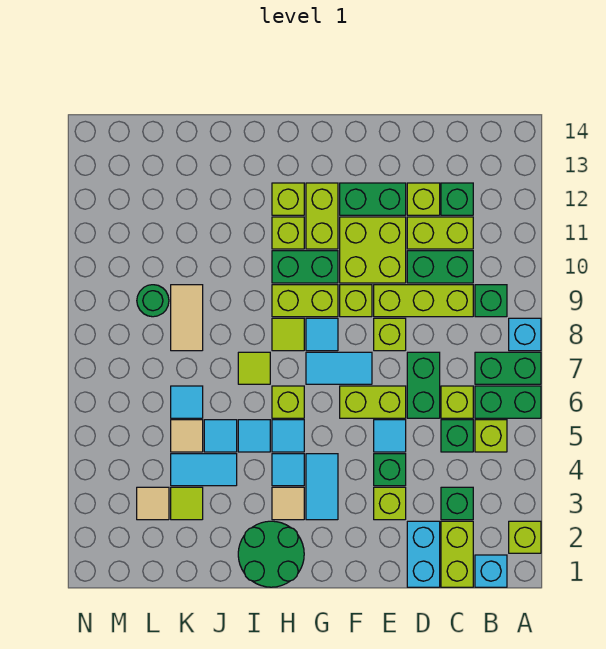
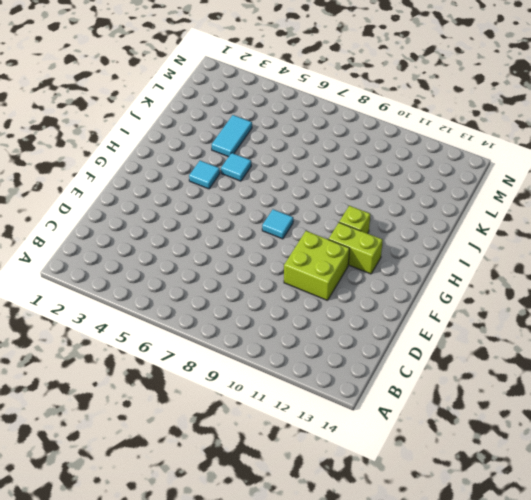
none -> lime 1x1 brick [509,521,541,553]
none -> green 1x2 brick [475,386,541,418]
none -> green 1x2 brick [475,352,541,384]
none -> cyan 1x1 brick [509,318,541,351]

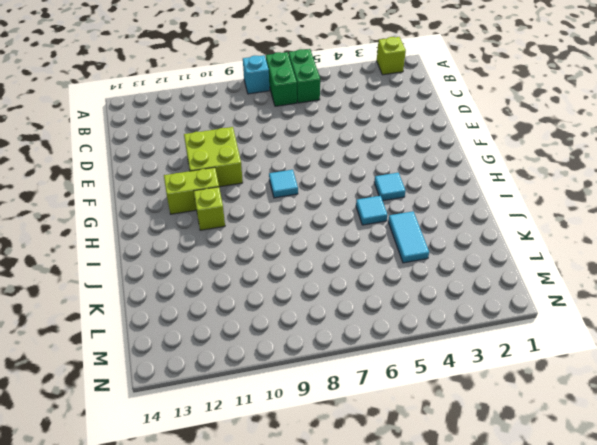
none -> cyan 1x1 brick [475,555,507,587]
none -> lime 1x1 brick [475,420,507,452]
none -> green 1x1 brick [475,285,507,317]
none -> lime 1x2 brick [441,521,473,587]

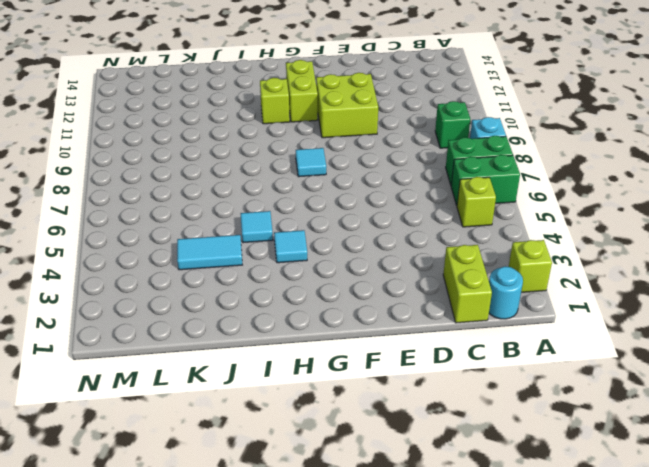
cyan 1x1 round brick [489,266,523,319] -> cyan 1x1 brick [475,555,507,587]
none -> green 1x1 brick [441,487,473,520]
none -> green 1x1 brick [441,420,473,452]
none -> lime 1x1 brick [441,386,473,418]
none -> lime 1x3 brick [374,285,473,317]

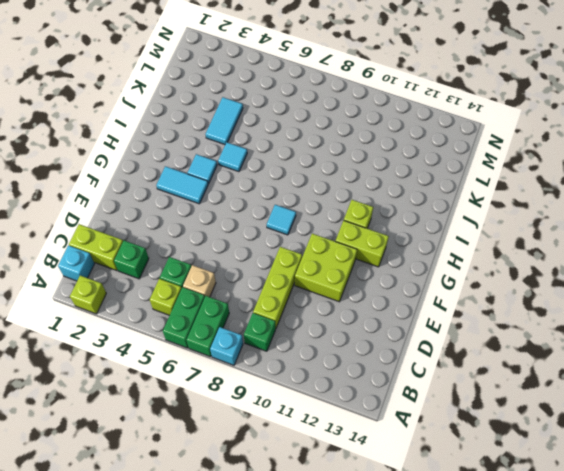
tan 1x1 brick [183,265,216,297] -> lime 1x1 brick [441,386,473,418]
none -> green 1x2 brick [407,251,473,283]
none -> lime 1x2 brick [407,217,473,249]
none -> green 1x1 brick [441,183,473,215]
none -> cyan 1x2 brick [407,521,440,587]

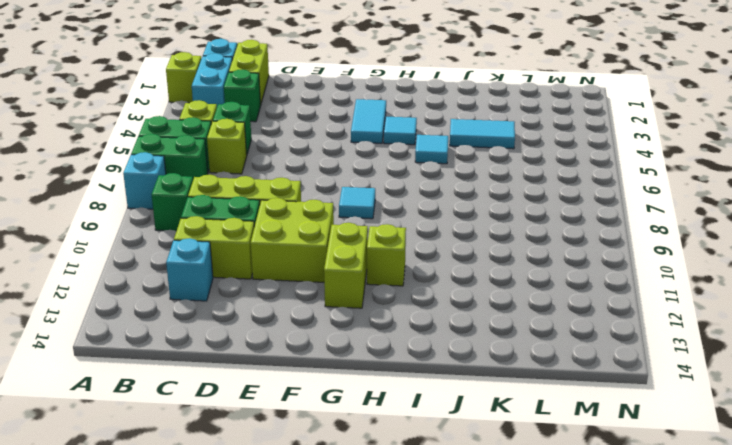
cyan 1x2 brick [192,53,232,106] -> cyan 1x2 brick moved to [407,521,440,587]
cyan 1x1 brick [166,238,213,301] -> green 1x1 brick [441,183,473,215]
none -> green 1x2 brick [407,352,440,418]
none -> lime 1x1 brick [407,183,440,215]
none -> lime 1x1 brick [374,487,406,520]
none -> green 1x1 brick [374,454,406,486]

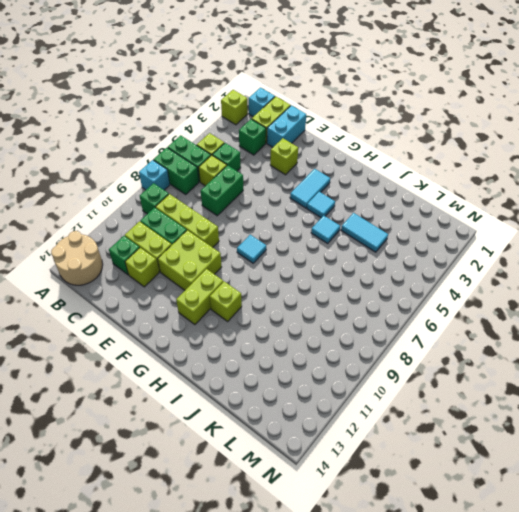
tan 2x2 round brick [51,231,103,285] -> none
none -> green 1x1 brick [374,454,406,486]
none -> cyan 1x1 tile [374,420,406,452]
none -> lime 1x2 brick [340,386,406,418]
none -> lime 1x1 brick [374,318,406,351]

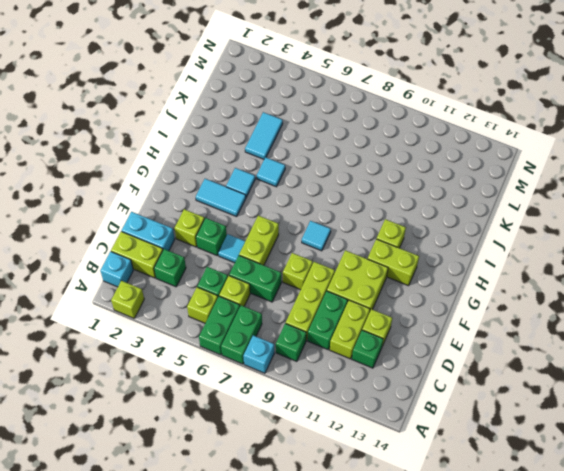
none -> green 1x2 brick [340,183,406,215]
none -> cyan 1x2 tile [306,352,372,384]
none -> lime 1x1 brick [340,285,372,317]
none -> lime 1x2 brick [272,285,338,317]

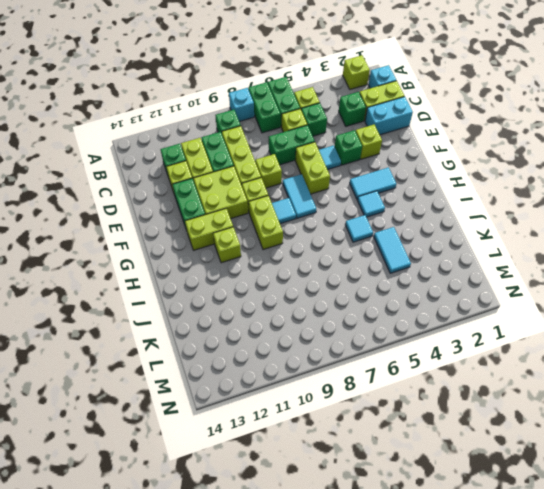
none -> green 1x2 brick [272,251,338,283]
none -> green 2x2 round brick [238,521,304,587]
none -> tan 1x1 tile [272,487,304,520]
none -> cyan 1x1 tile [272,420,304,452]

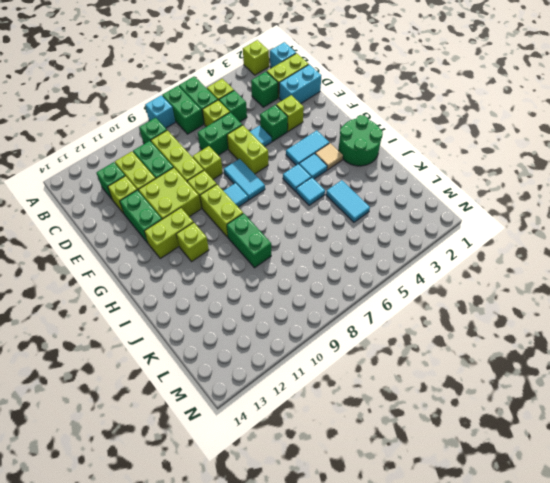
green 1x2 brick [227,213,271,268] -> green 1x2 brick moved to [272,251,338,283]
none -> lime 1x1 brick [272,386,304,418]
none -> lime 1x1 tile [272,318,304,351]
none -> lime 1x1 brick [272,183,304,215]
none -> lime 1x1 tile [238,352,270,384]

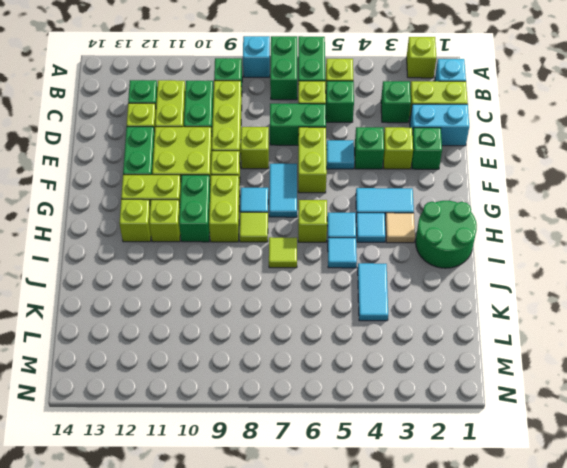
green 1x1 brick [412,128,442,169] -> none
none -> cyan 1x1 tile [204,420,237,452]
none -> lime 1x1 tile [171,487,203,520]
none -> tan 1x1 tile [171,420,203,452]
none -> cyan 1x1 tile [171,386,203,418]

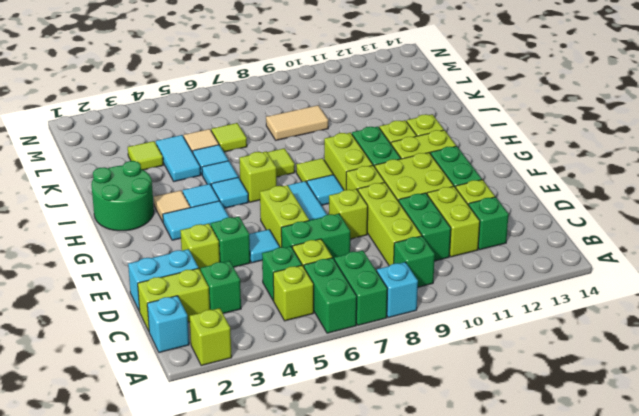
lime 1x1 tile [211,123,247,152] -> cyan 1x1 tile [171,386,203,418]
none -> tan 1x1 tile [137,487,169,520]
none -> green 1x1 round brick [137,285,169,317]

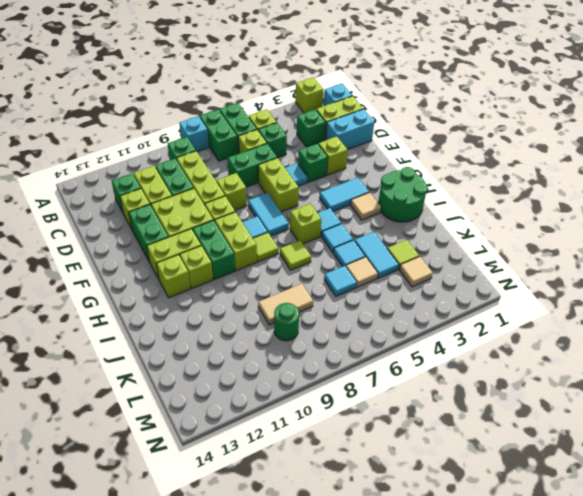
none -> cyan 1x1 tile [272,454,304,486]

